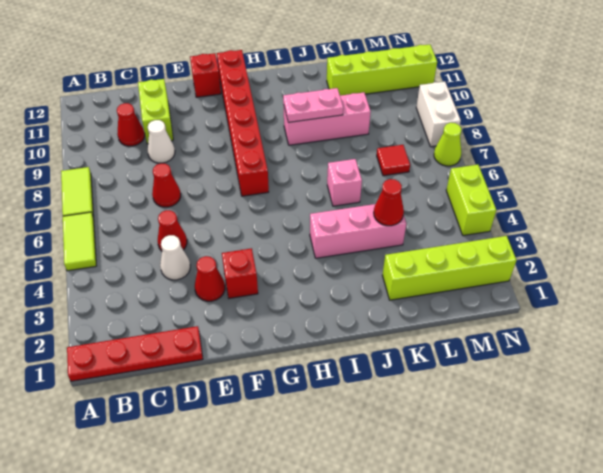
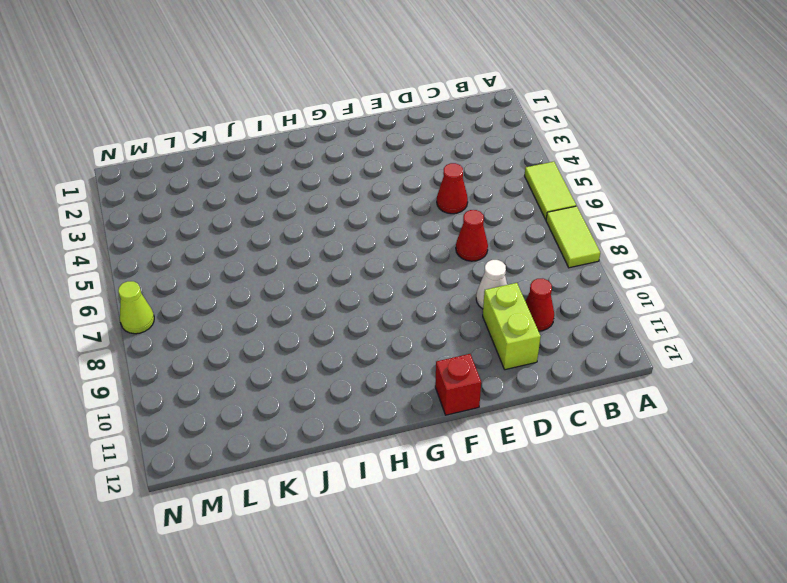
none -> red 1x4 plate [67,326,203,381]
none -> white 1x1 cone [160,235,190,280]
none -> red 1x1 cone [195,256,225,301]

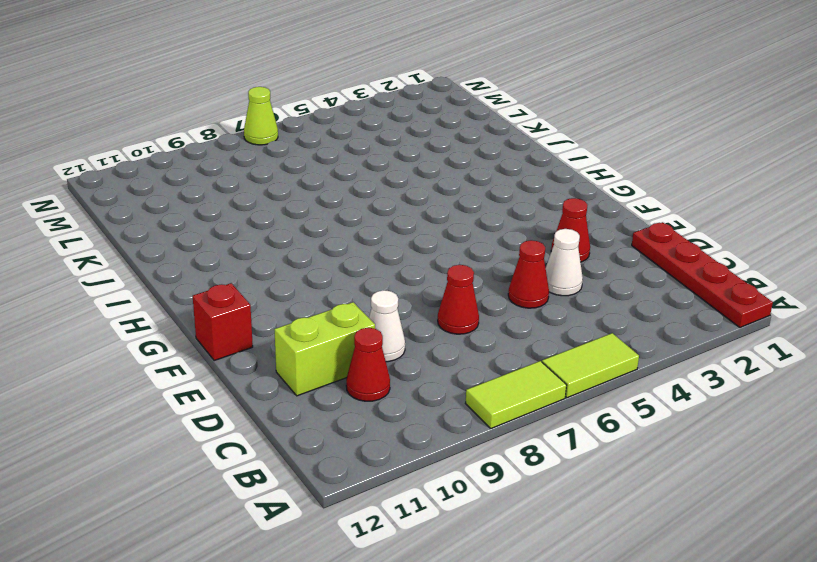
none -> red 1x1 brick [222,248,258,298]
none -> red 1x6 brick [217,50,269,196]
none -> pink 1x3 brick [310,204,406,258]

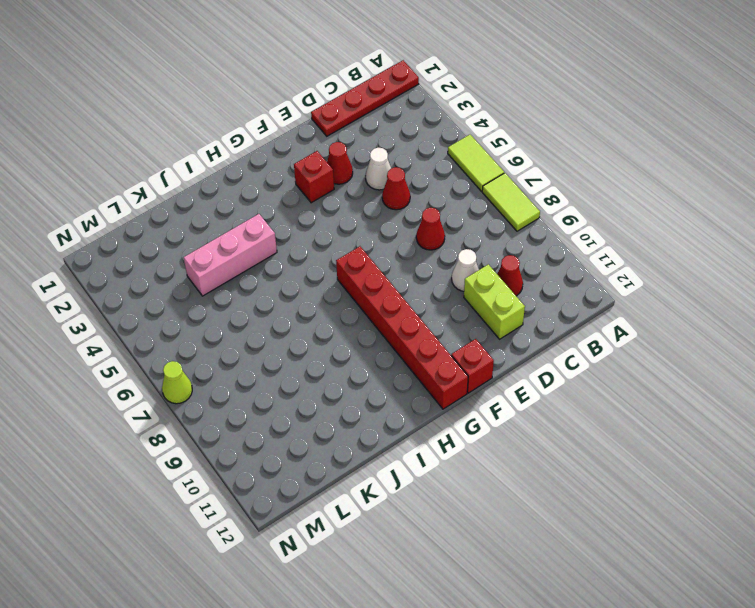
none -> pink 1x3 brick [284,92,371,145]
none -> pink 1x1 brick [327,159,362,206]
none -> lime 1x4 brick [382,236,516,300]

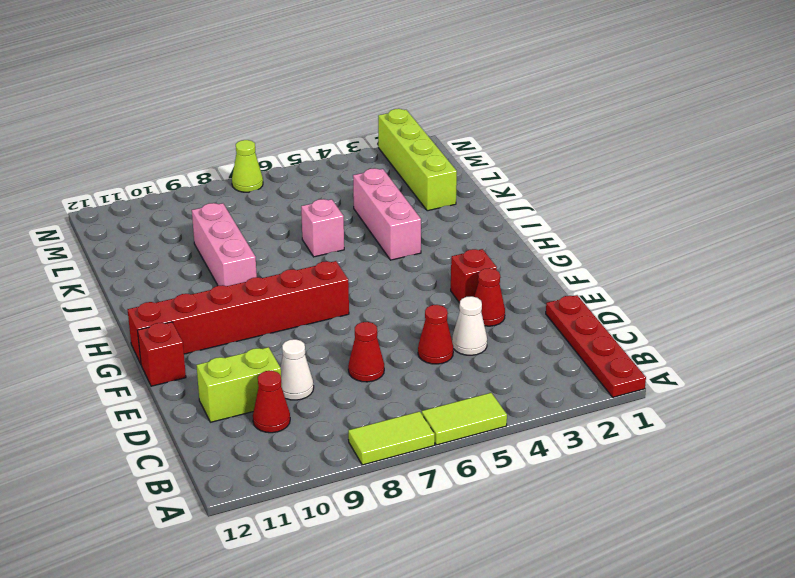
none -> lime 1x4 brick [327,44,437,96]
none -> red 1x1 tile [377,145,410,176]
none -> lime 1x2 brick [446,165,496,236]

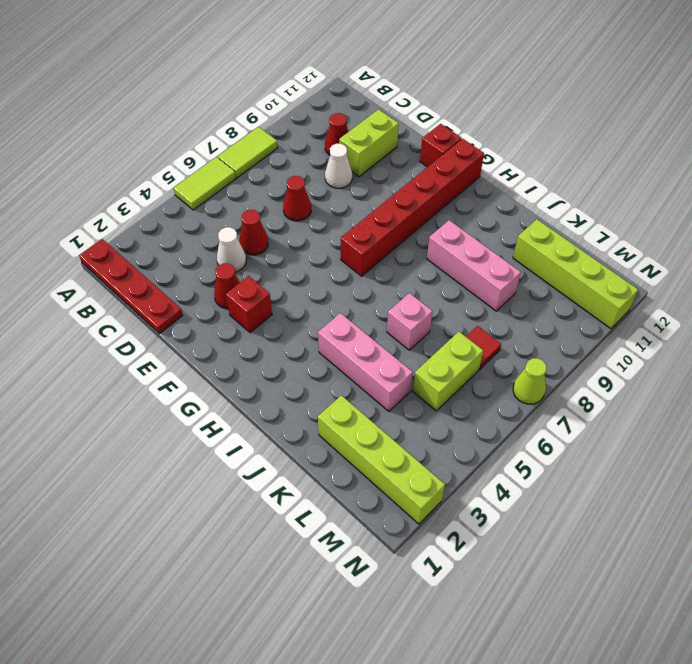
lime 1x2 brick [413,332,483,411] -> lime 1x2 brick moved to [446,165,496,236]
none -> white 1x2 brick [416,82,461,147]
none -> pink 1x2 plate [283,88,343,122]
none -> red 1x1 cone [374,179,404,226]

